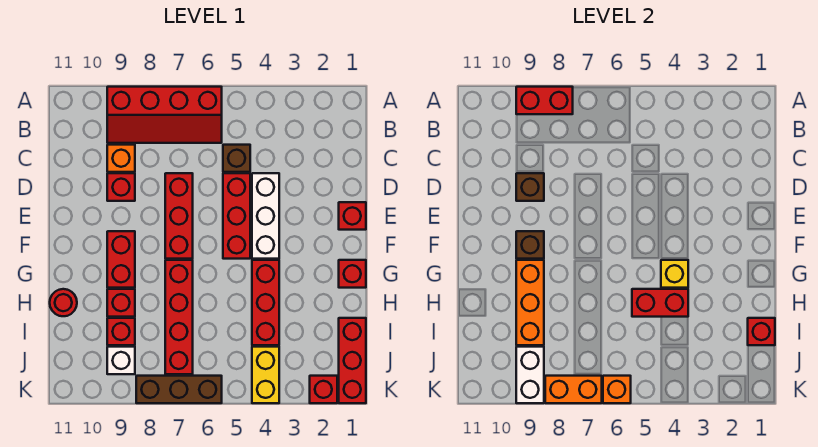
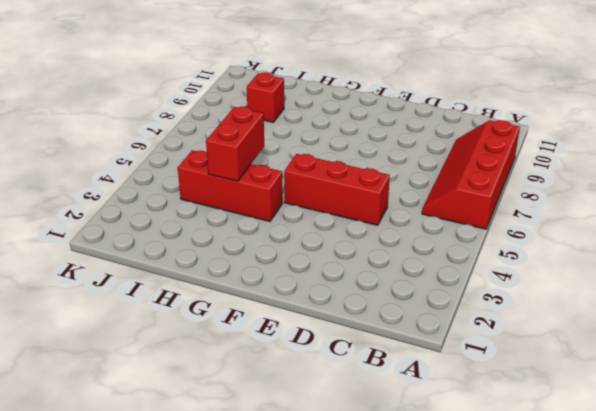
none -> brown 1x1 brick [223,145,250,172]
none -> orange 1x1 brick [107,145,135,172]
none -> white 1x3 brick [252,173,279,259]
none -> red 1x3 brick [165,173,193,259]

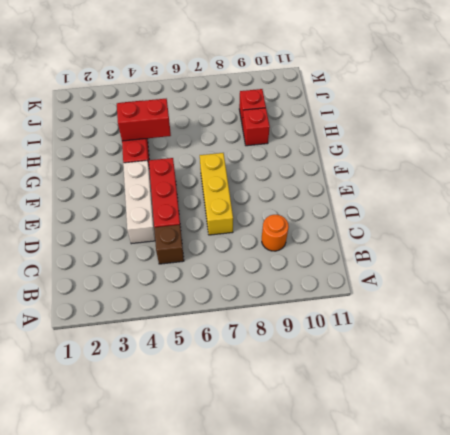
orange 1x1 round brick [262,215,289,251] -> orange 1x1 brick [107,145,135,172]
yellow 1x3 brick [200,153,233,235] -> red 1x3 brick [165,173,193,259]
none -> red 2x4 slope [107,87,222,143]
none -> red 1x1 brick [107,173,135,201]
none -> red 1x1 brick [339,202,366,230]
none -> red 1x2 brick [107,231,135,288]

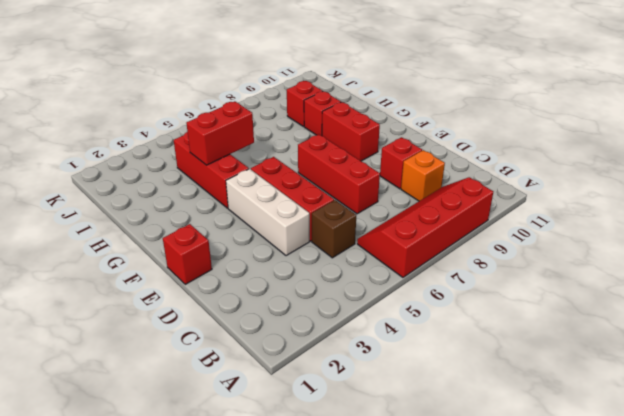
none -> red 1x1 brick [339,260,366,288]
none -> red 1x4 brick [165,260,193,374]
none -> red 1x1 round brick [50,289,77,316]
none -> red 1x3 brick [339,318,366,403]

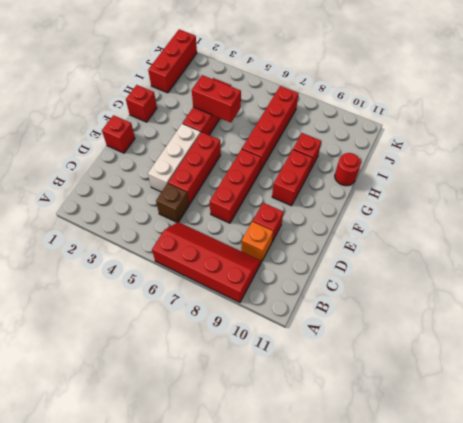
none -> red 1x1 brick [107,318,135,345]
none -> yellow 1x2 brick [252,347,279,403]
none -> white 1x1 brick [107,347,135,374]
none -> red 1x1 brick [310,376,337,403]

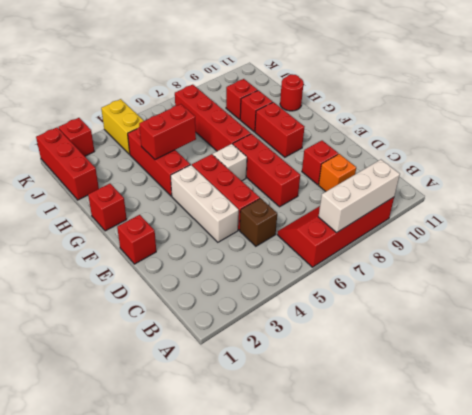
white 1x3 brick [318,160,400,233] -> red 1x2 brick [516,87,573,114]
white 1x1 brick [213,144,247,181] -> white 1x1 brick moved to [107,347,135,374]
none -> brown 1x3 brick [136,376,222,403]
none -> brown 1x1 brick [516,173,544,201]
none -> brown 1x1 brick [516,231,544,259]
none -> yellow 1x1 brick [661,260,688,288]

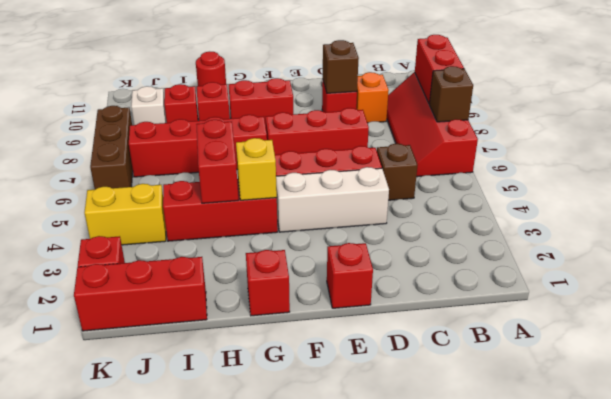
brown 1x1 brick [429,66,473,122] -> brown 1x1 brick moved to [516,231,544,259]
none -> orange 1x3 brick [516,260,544,345]
none -> red 1x1 brick [748,318,775,345]
none -> white 1x2 brick [516,347,544,403]
none -> orange 1x1 brick [603,376,631,403]

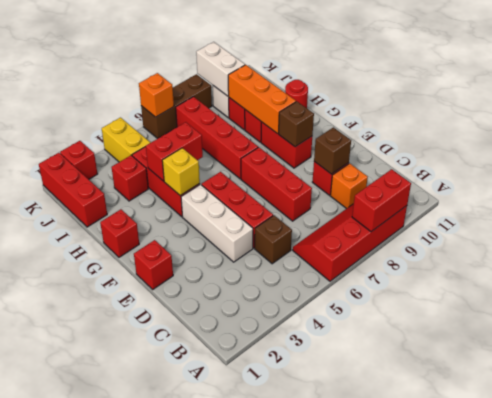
red 1x1 brick [112,155,148,201] -> red 1x1 brick moved to [748,318,775,345]
none -> orange 1x2 brick [545,376,602,403]

